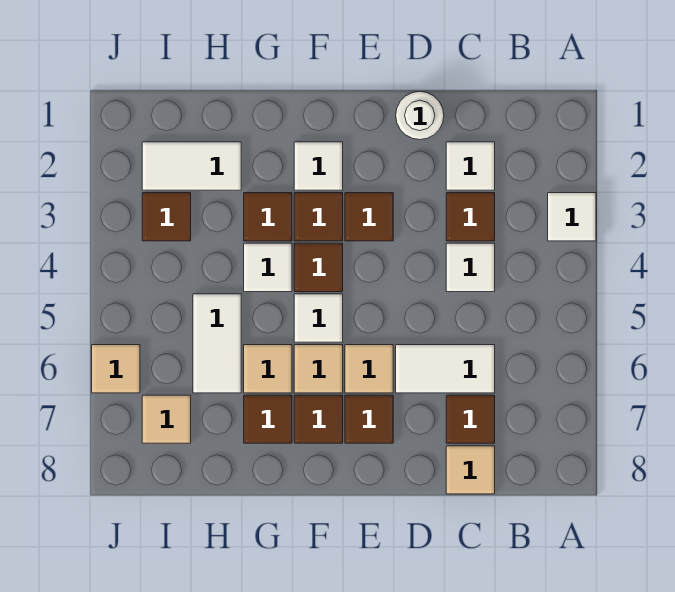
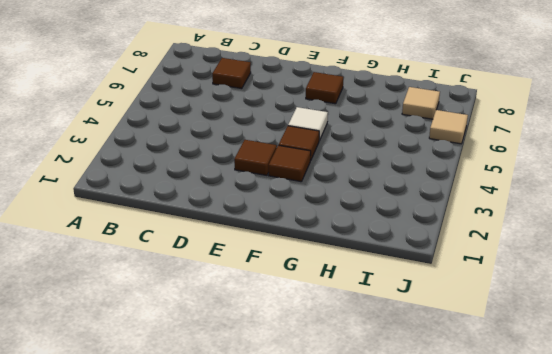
none -> white 1x1 tile [548,193,596,241]
none -> white 1x1 tile [446,142,495,190]
none -> brown 1x1 tile [446,193,495,241]

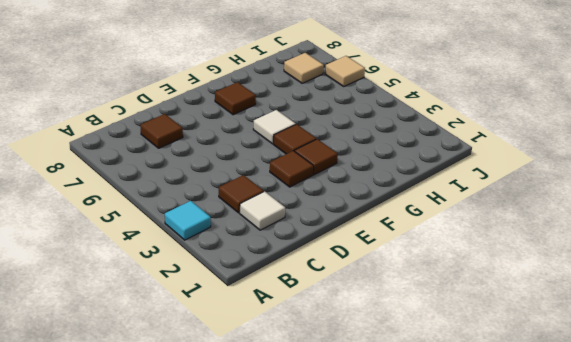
cyan 1x1 tile [165,201,211,240] -> white 1x1 tile [548,193,596,241]
none -> white 1x1 tile [446,243,495,292]
none -> white 1x2 tile [396,345,495,393]
none -> tan 1x1 tile [446,446,495,494]

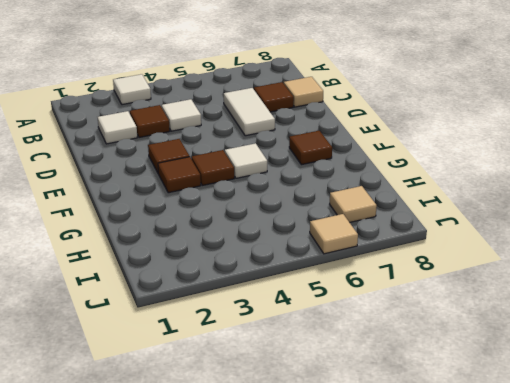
none -> white 1x1 round brick [396,91,444,140]
none -> tan 1x1 tile [345,345,393,393]
none -> brown 1x1 tile [345,395,393,443]

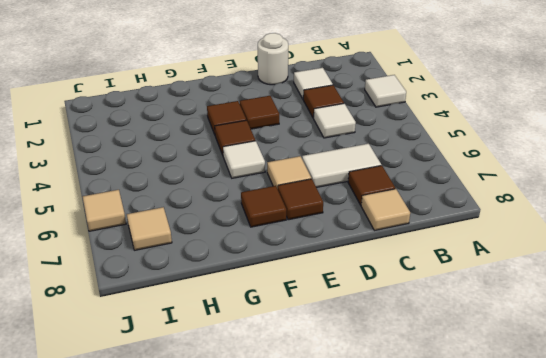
none -> white 1x1 tile [294,142,343,190]
none -> tan 1x1 tile [294,345,343,393]
none -> brown 1x1 tile [244,193,292,241]

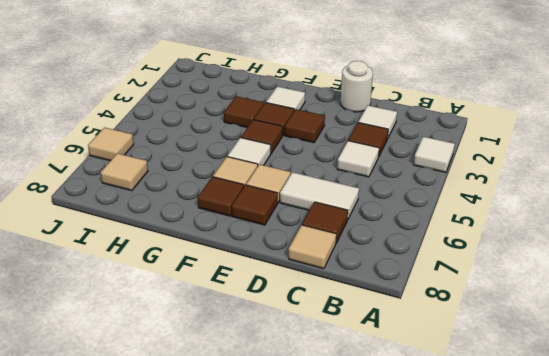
none -> white 1x1 tile [244,243,292,292]
none -> tan 1x1 tile [244,345,292,393]
none -> brown 1x1 tile [244,395,292,443]

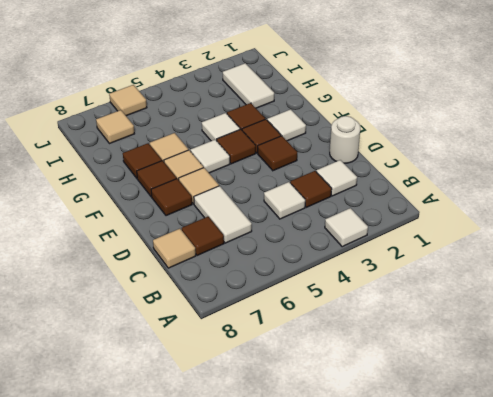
none -> white 1x2 tile [193,294,241,393]
none -> brown 1x1 tile [142,193,191,241]

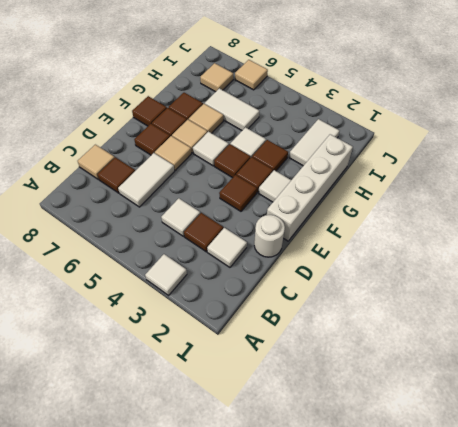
white 1x4 brick [267,134,353,241] -> none
brown 1x1 tile [132,96,167,126] -> brown 1x1 tile moved to [142,193,191,241]

